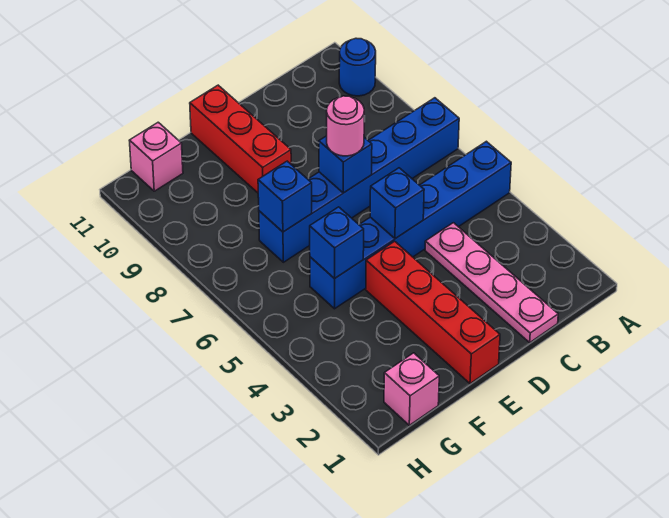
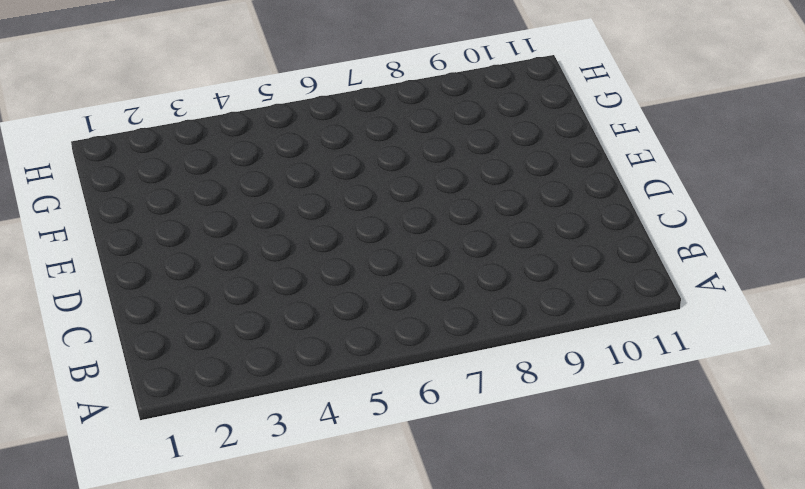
none -> blue 1x6 brick [310,141,511,309]
none -> blue 1x6 brick [259,98,459,262]
none -> blue 1x1 round brick [339,38,376,96]

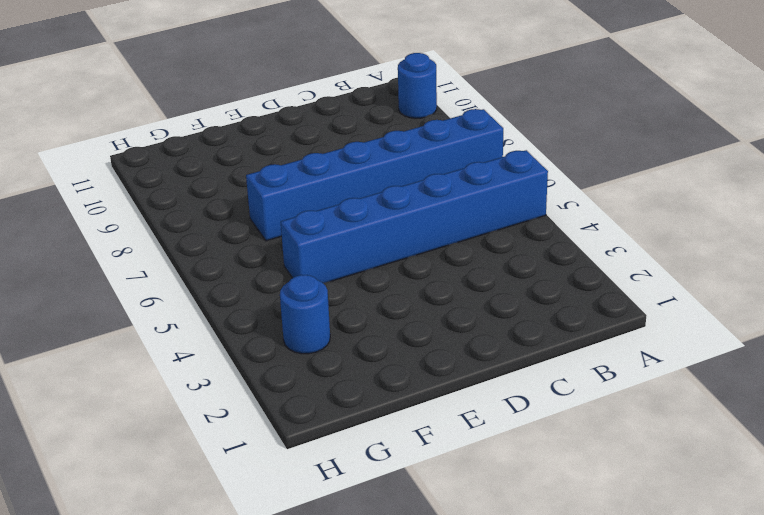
blue 1x1 round brick [280,275,330,354] -> none
none -> pink 1x4 plate [425,223,558,342]
none -> red 1x4 brick [366,241,500,384]
none -> red 1x3 brick [190,85,291,193]

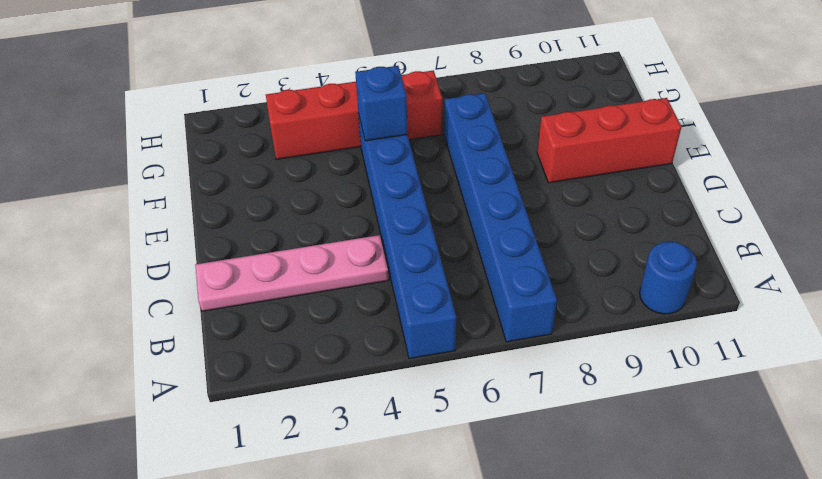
red 1x4 brick [266,71,442,159] -> red 1x4 brick moved to [366,241,500,384]
none -> pink 1x1 brick [384,353,439,425]
none -> pink 1x1 brick [129,122,183,191]
none -> blue 1x1 brick [370,168,424,239]

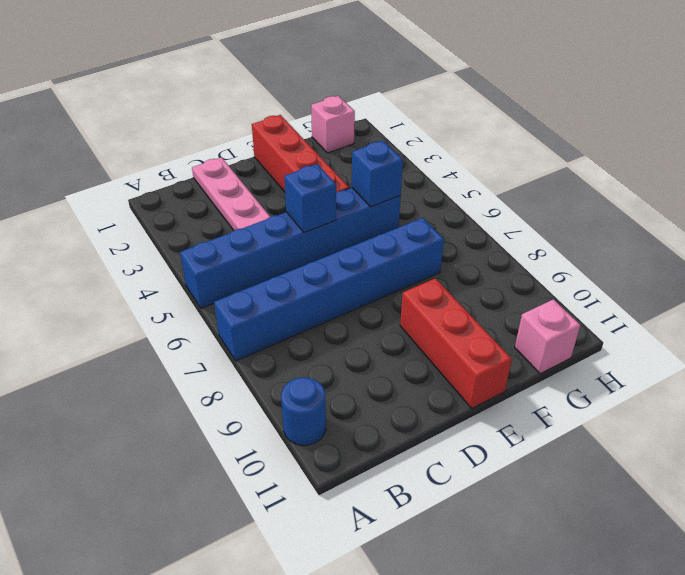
none -> blue 1x1 brick [319,136,372,193]
none -> blue 1x1 brick [258,161,312,232]
none -> pink 1x1 round brick [327,96,364,156]

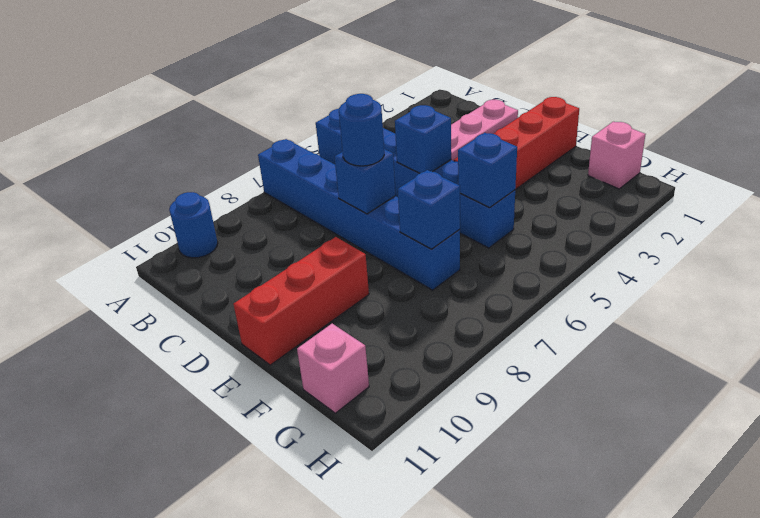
blue 1x1 round brick [339,94,384,166] -> pink 1x1 round brick [327,96,364,156]

